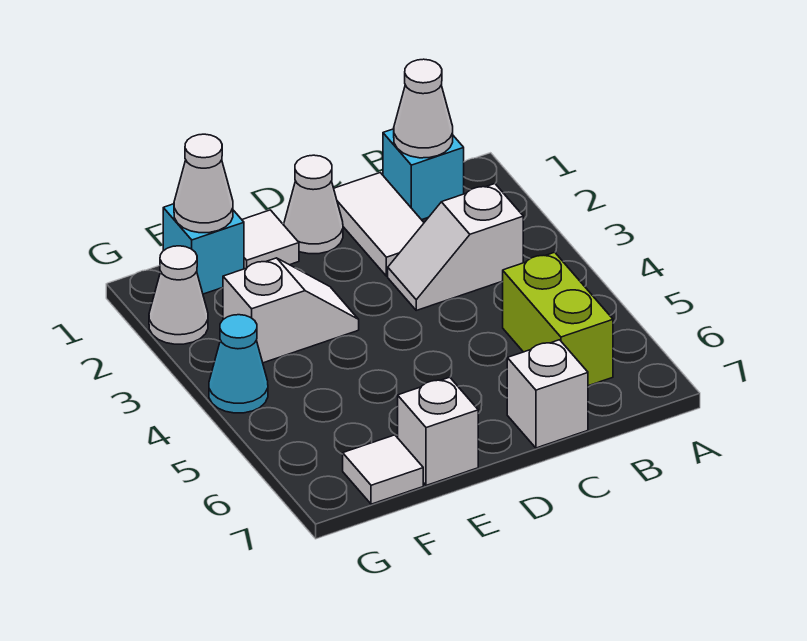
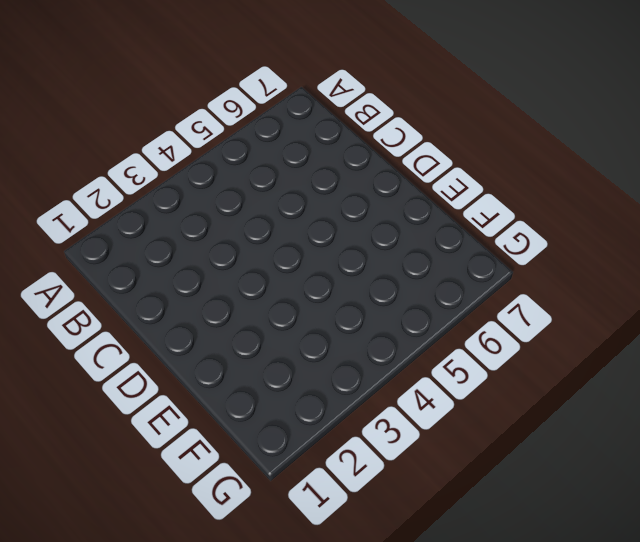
none -> cyan 1x1 brick [383,129,464,220]
none -> white 1x2 slope [388,184,523,310]
none -> lime 1x2 brick [503,252,613,386]

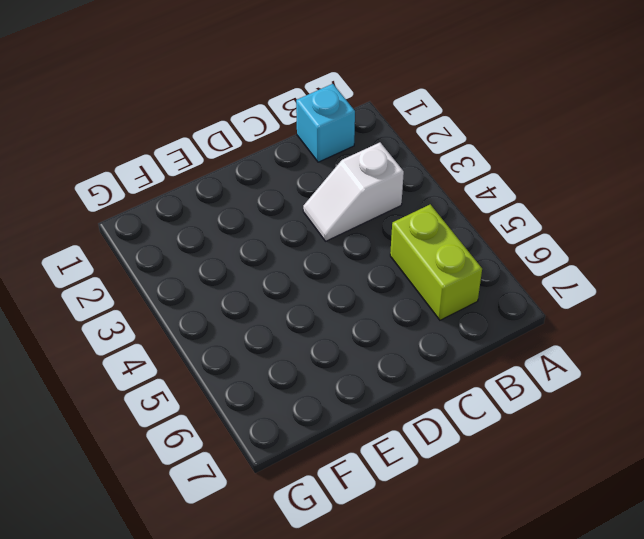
none -> white 1x2 tile [334,173,424,276]
none -> white 1x1 brick [507,340,588,448]
none -> white 1x1 cone [284,155,343,254]

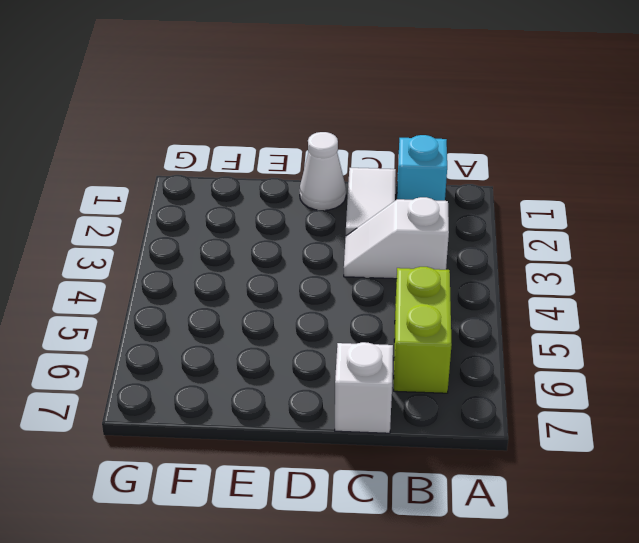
none -> white 1x1 tile [242,210,299,269]
none -> white 1x2 slope [223,258,359,363]
none -> white 1x1 brick [398,377,478,485]

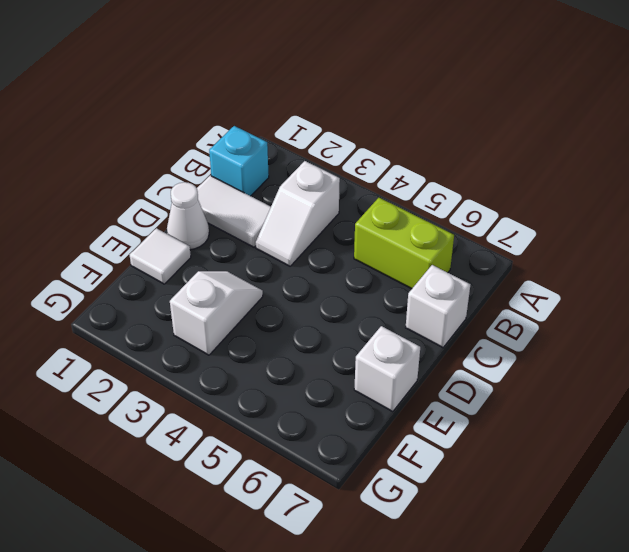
none -> cyan 1x1 brick [163,204,244,294]
none -> white 1x1 tile [343,435,423,504]
none -> white 1x1 cone [149,246,208,344]

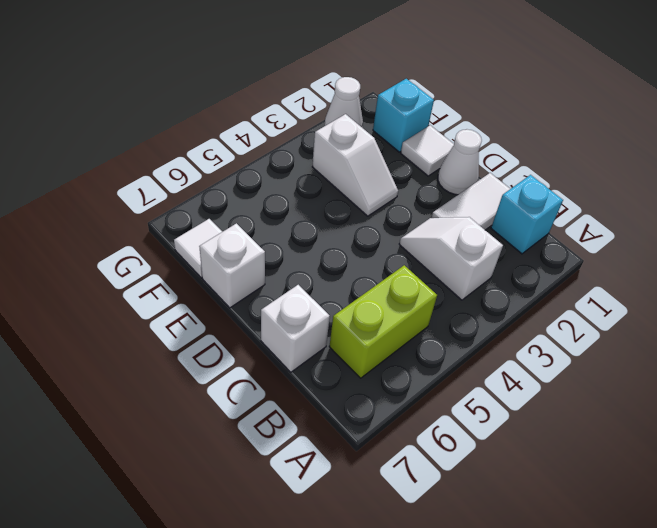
none -> cyan 1x1 cone [209,315,268,413]
none -> white 1x1 cone [394,59,453,158]
none -> white 1x1 cone [174,134,233,233]

